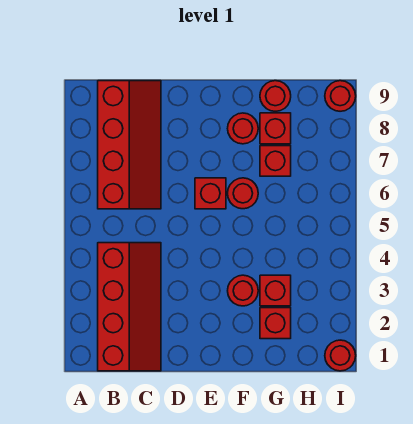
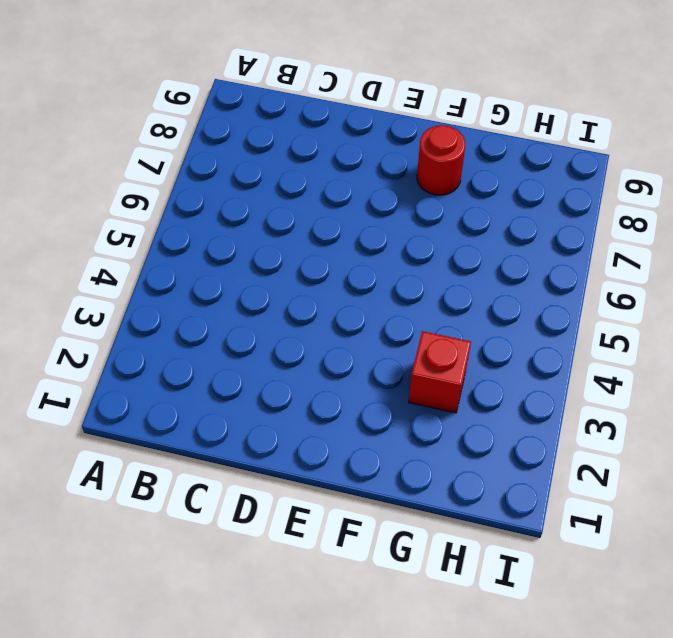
none -> red 2x4 slope [98,243,161,371]
none -> red 2x4 slope [98,81,161,209]
none -> red 1x1 brick [195,178,226,209]

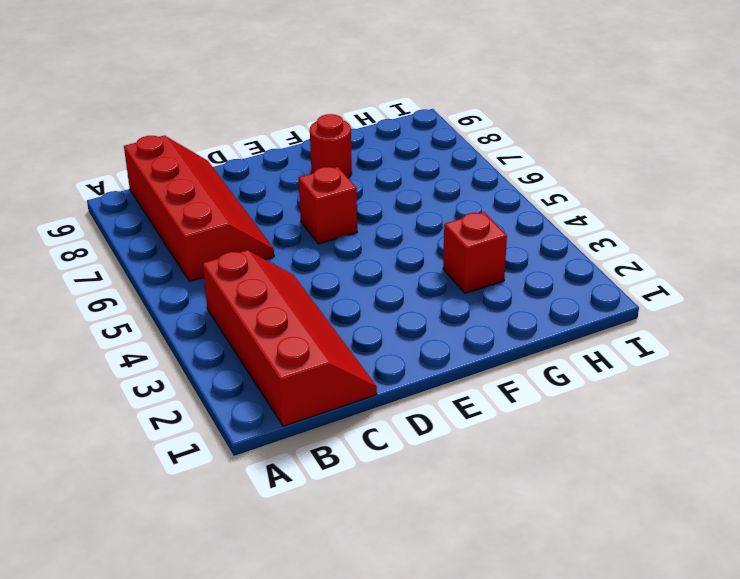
none -> red 1x1 round brick [228,275,258,306]
none -> red 1x1 round brick [228,178,258,209]
none -> red 1x1 brick [260,308,291,339]

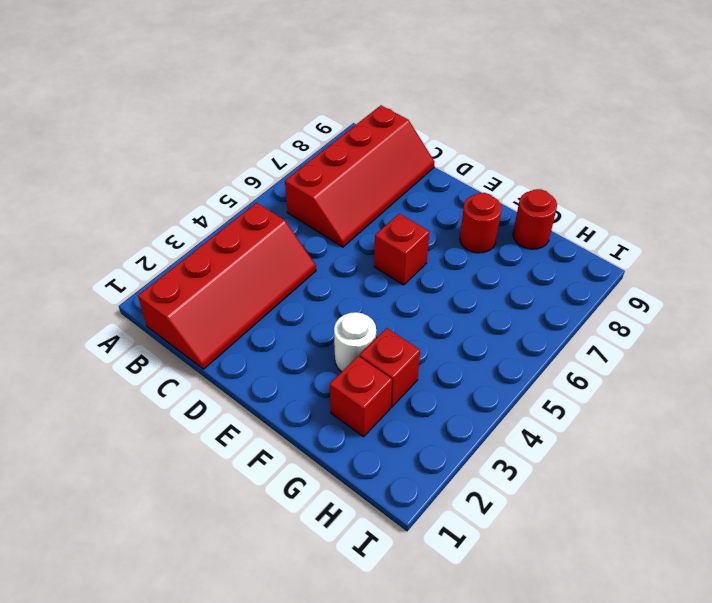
white 1x1 round brick [334,312,376,372] -> red 1x1 round brick [228,275,258,306]
none -> red 1x1 round brick [228,178,258,209]
none -> red 1x1 brick [260,146,291,176]
none -> red 1x1 brick [260,113,291,144]

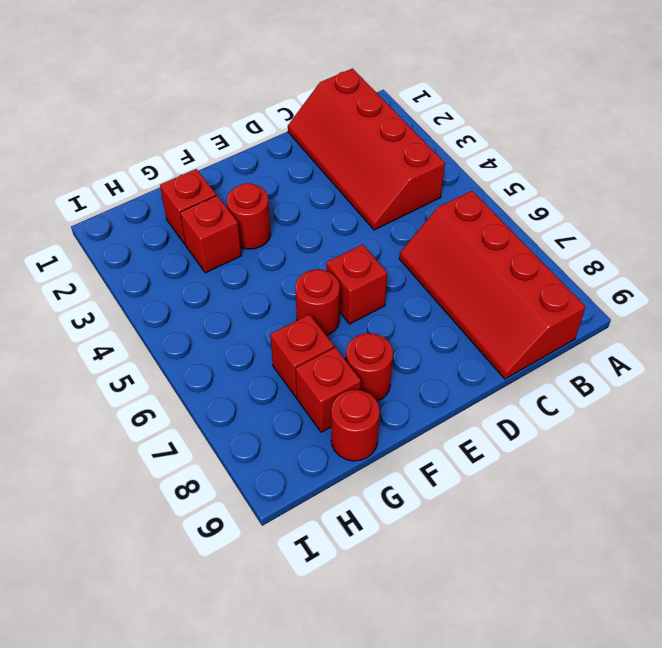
none -> red 1x1 round brick [325,340,356,371]
none -> red 1x1 round brick [325,81,356,111]

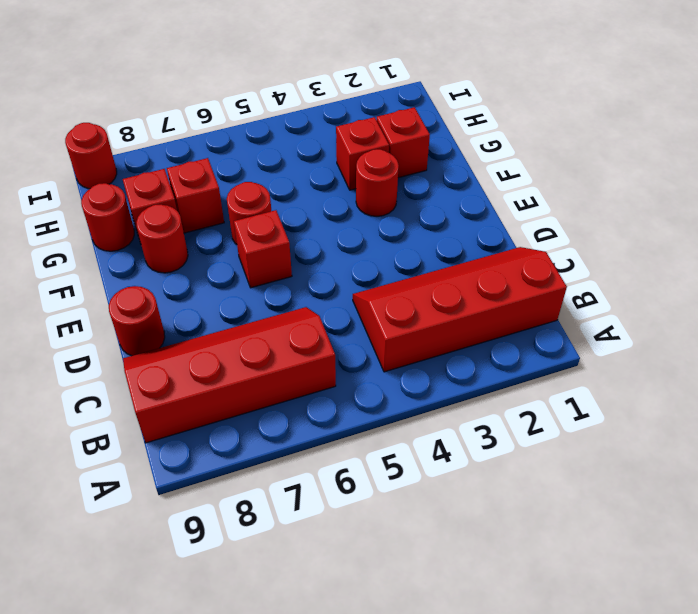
red 1x1 round brick [109,286,165,356] -> red 1x1 round brick moved to [325,340,356,371]

